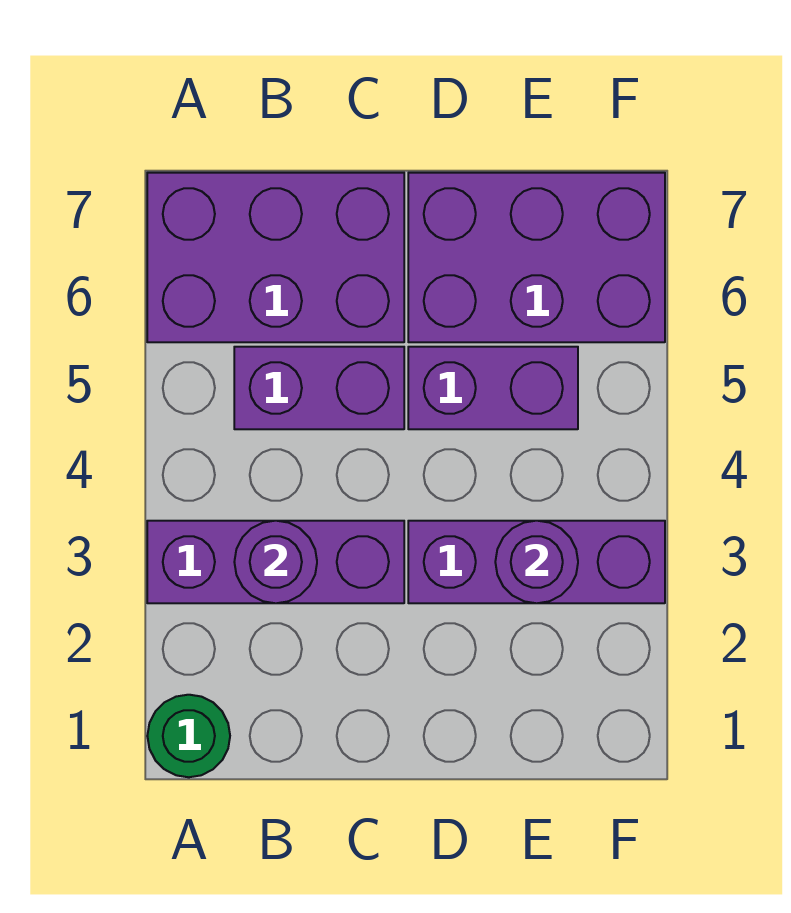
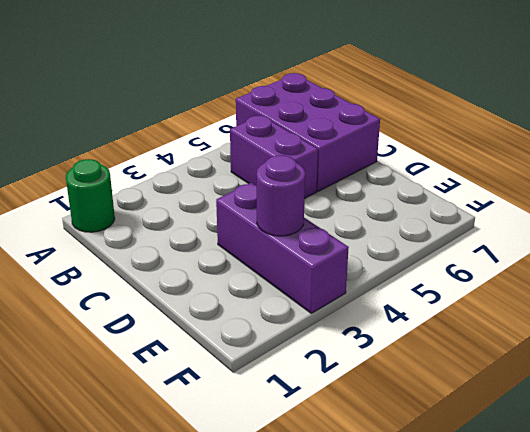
none -> purple 1x3 brick [147,521,404,603]
none -> purple 1x2 brick [408,347,578,429]

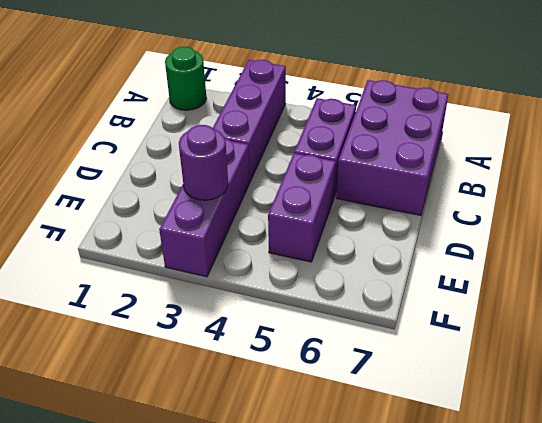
none -> purple 2x3 brick [408,173,665,342]
none -> purple 1x1 round brick [234,521,317,603]

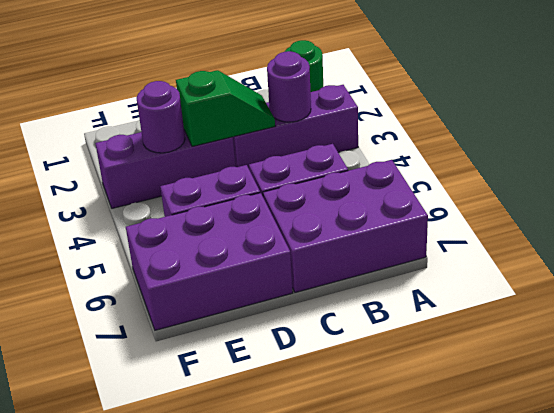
green 1x2 slope [176,70,275,146] -> none

